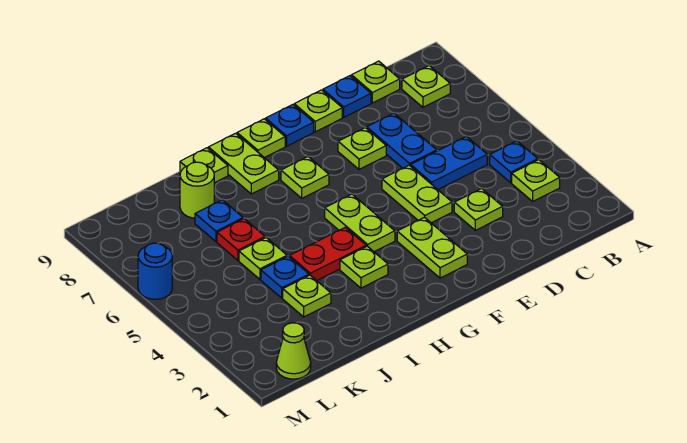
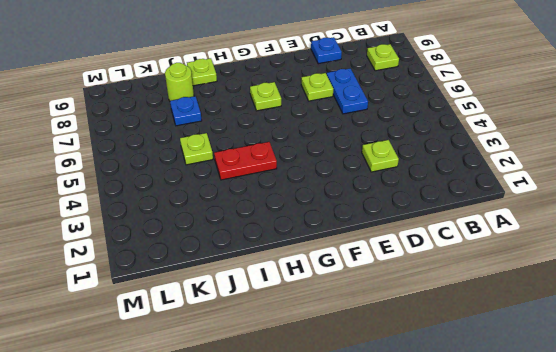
none -> lime 1x1 plate [512,160,560,201]
none -> blue 1x1 plate [490,141,538,183]
none -> blue 1x2 plate [411,136,487,189]

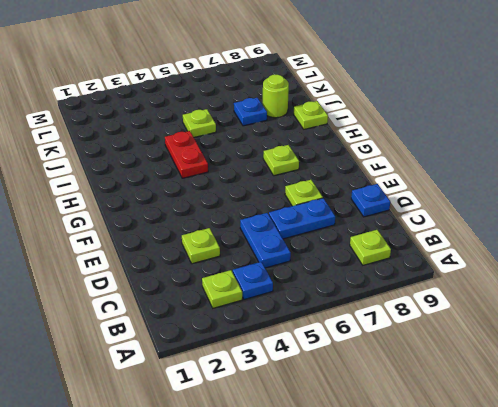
none -> lime 1x1 plate [352,61,400,103]
none -> lime 1x2 plate [382,165,452,223]
none -> lime 1x1 plate [294,90,342,132]

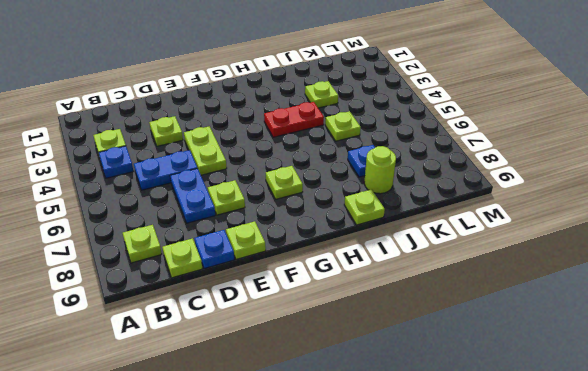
none -> lime 1x2 plate [397,217,467,278]
none -> blue 1x1 plate [266,105,314,146]
none -> lime 1x2 plate [325,194,395,252]

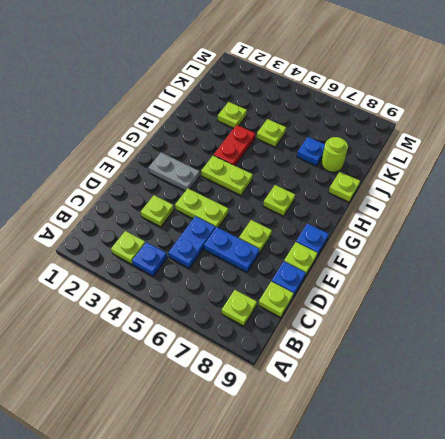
grey 1x2 plate [148,153,200,191] -> lime 1x2 plate [397,217,467,278]
none -> lime 1x1 plate [237,119,285,158]
none -> lime 1x1 plate [340,246,388,288]
none -> lime 1x2 plate [208,133,279,194]

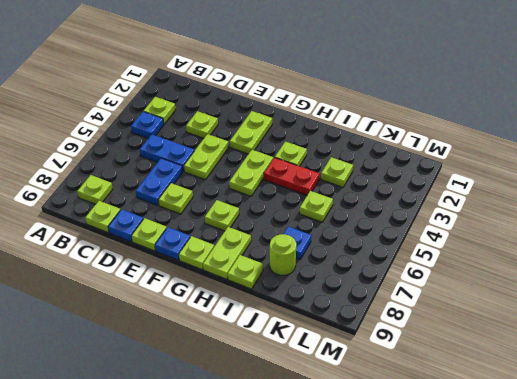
none -> blue 1x1 plate [261,256,309,298]
none -> red 1x1 plate [217,219,265,260]
none -> lime 1x1 cone [276,323,311,379]

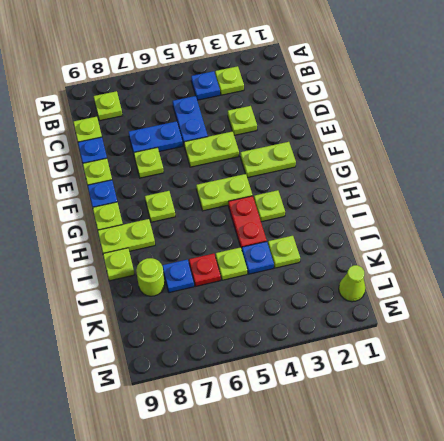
none -> blue 1x1 round brick [138,243,172,299]

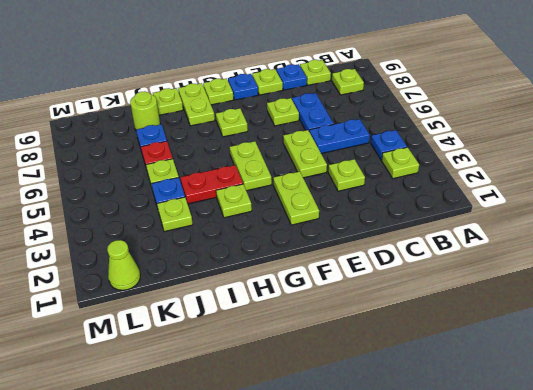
none -> blue 1x1 round brick [138,243,172,299]

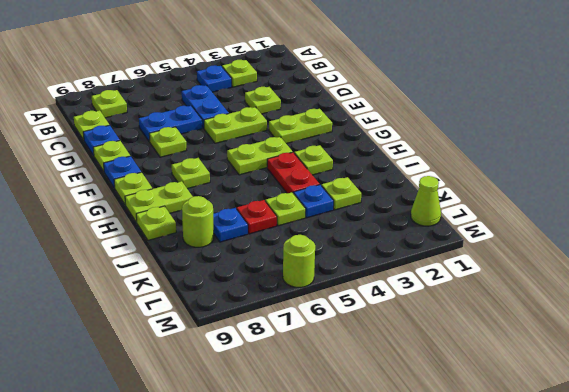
lime 1x1 round brick [283,235,315,287] -> blue 1x1 round brick [138,243,172,299]

